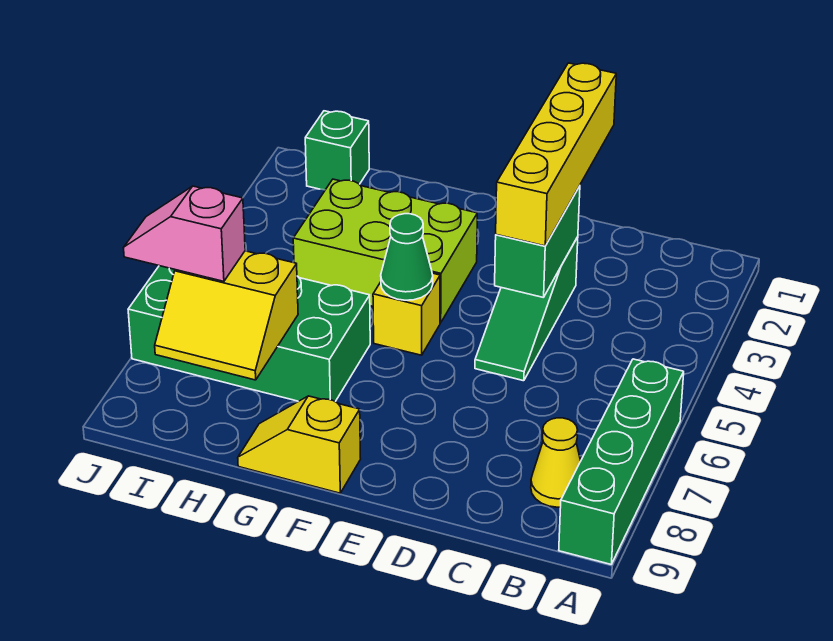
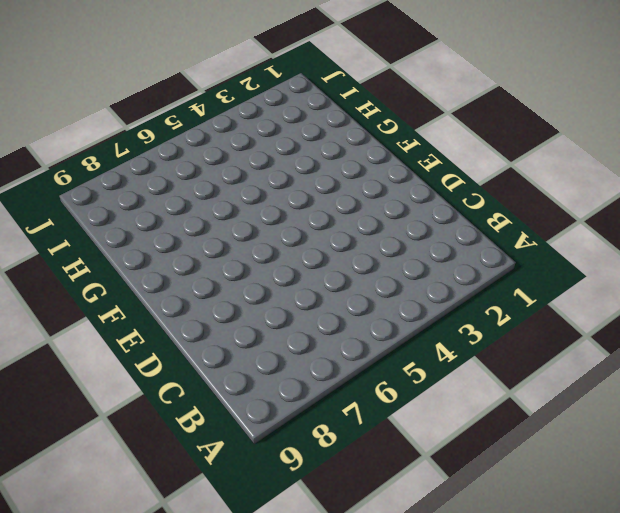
none -> green 1x4 brick [559,359,684,564]
none -> yellow 1x1 cone [531,418,581,507]
none -> green 1x3 slope [475,237,578,381]

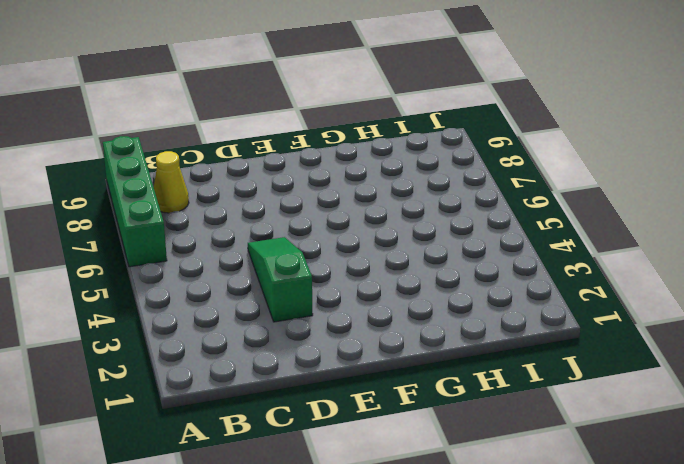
none -> lime 2x3 brick [293,179,477,323]
none -> yellow 1x1 brick [373,273,440,355]
none -> yellow 1x2 slope [238,396,361,493]

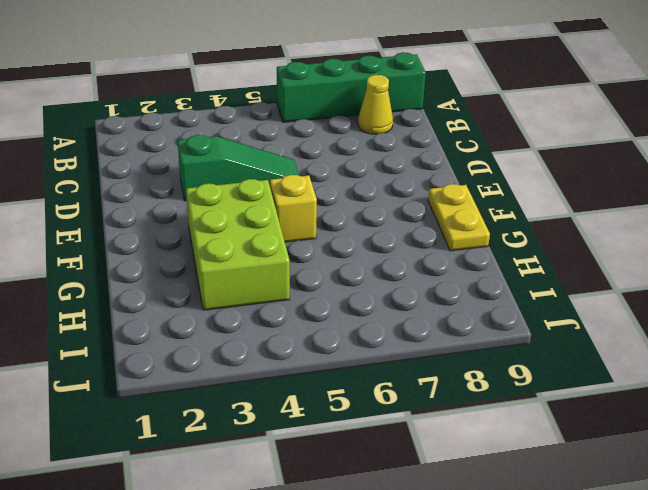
yellow 1x2 plate [428,184,490,251] -> yellow 1x2 slope [238,396,361,493]
none -> green 2x4 brick [128,266,370,402]
none -> green 1x1 brick [305,111,369,190]
none -> green 1x2 brick [495,186,580,298]

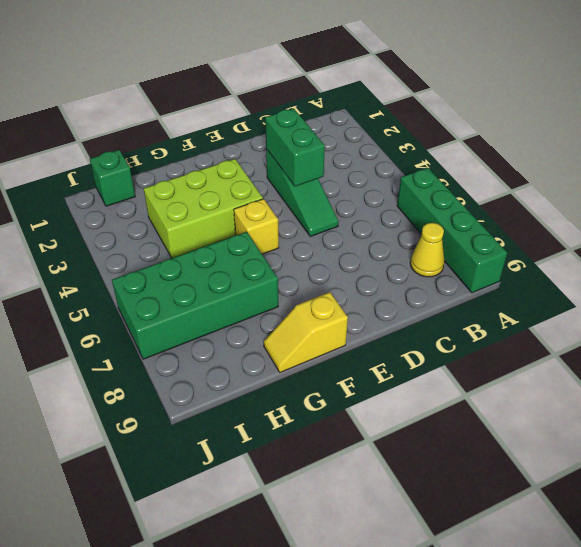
none -> green 1x1 cone [381,214,433,300]
none -> yellow 2x2 slope [155,251,298,380]
none -> yellow 1x4 brick [496,63,616,246]

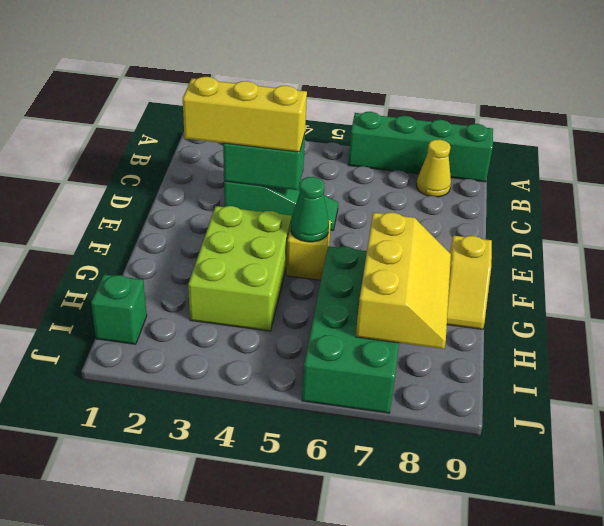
yellow 1x3 brick [183,77,307,152] -> yellow 1x4 brick [496,63,616,246]
yellow 2x3 slope [356,213,451,349] -> yellow 2x2 slope [155,251,298,380]
none -> pink 1x2 slope [124,186,245,281]

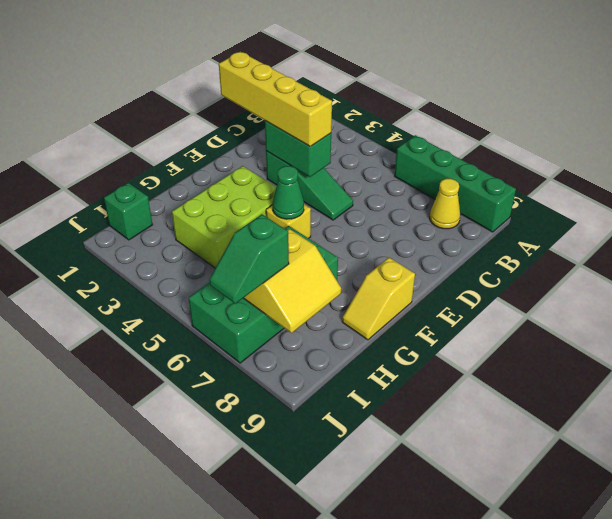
green 1x2 slope [209,214,289,304] -> pink 1x2 slope [124,186,245,281]

